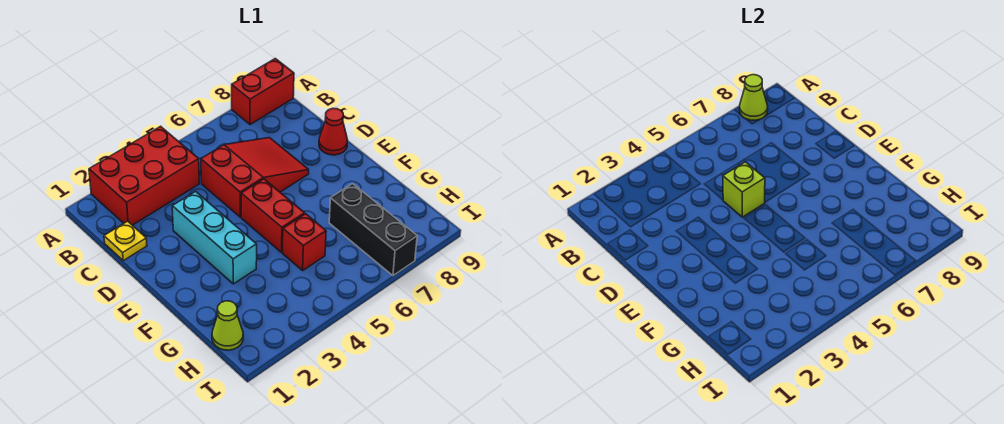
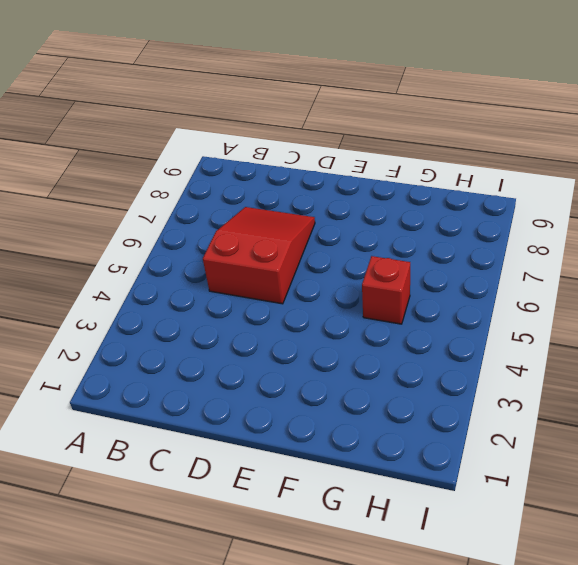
none -> red 2x3 brick [89,126,199,225]
none -> red 1x2 brick [232,59,294,125]
none -> yellow 1x1 plate [104,221,147,261]

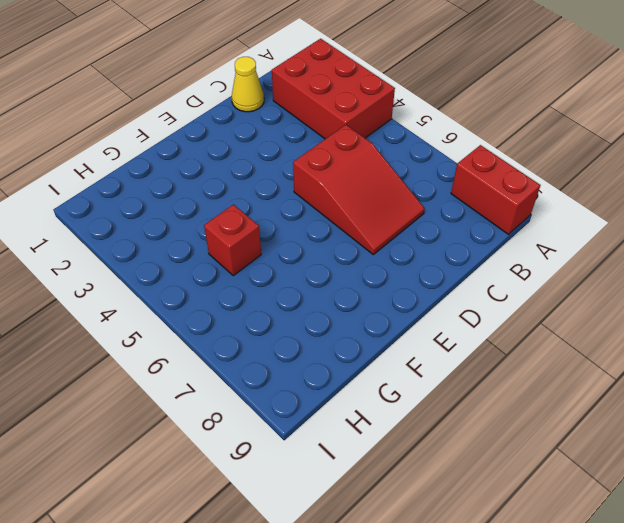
yellow 1x1 cone [232,57,264,112] -> yellow 1x1 plate [104,221,147,261]
none -> cyan 1x3 brick [172,192,257,284]
none -> red 1x1 cone [319,108,348,155]
none -> red 1x2 brick [241,179,305,252]

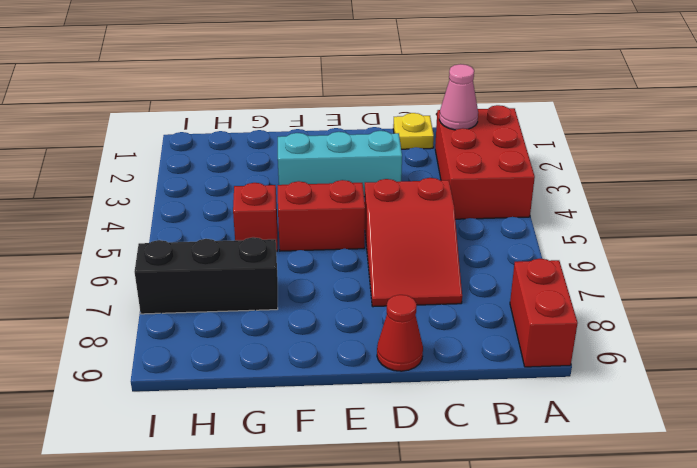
pink 1x1 cone [439,64,478,130] -> none
none -> lime 1x1 cone [212,301,243,350]
none -> lime 1x1 cone [740,75,768,120]
none -> lime 1x1 brick [723,162,765,217]

